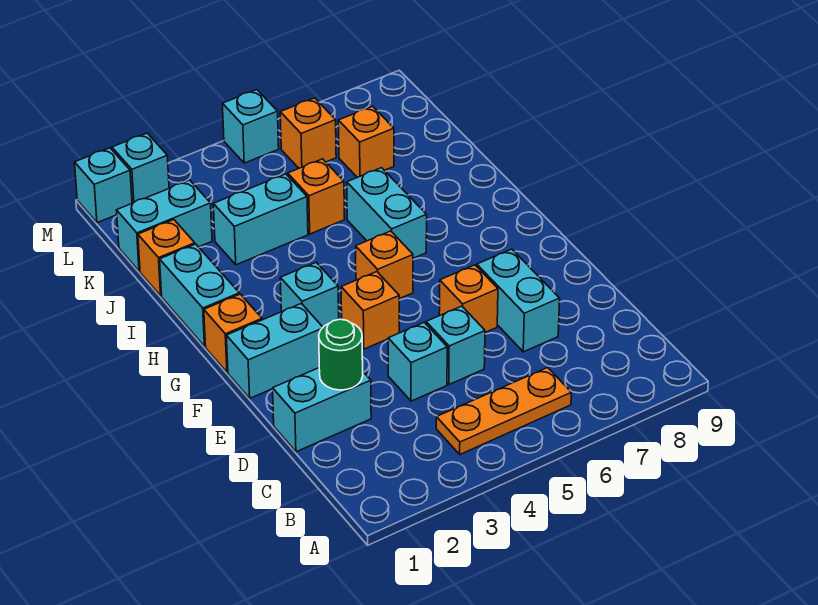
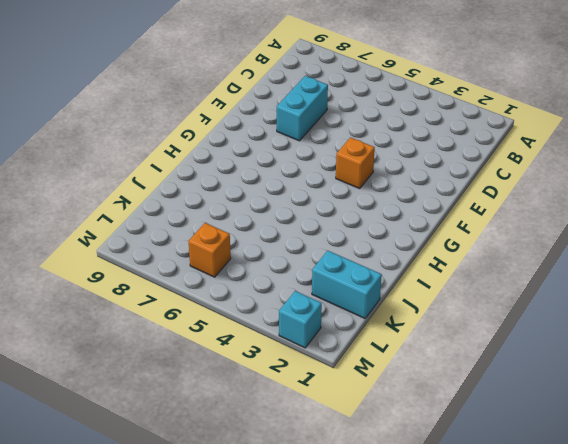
none -> orange 1x3 plate [436,368,571,454]
none -> cyan 1x2 brick [273,368,371,452]
none -> cyan 1x1 brick [388,322,447,401]

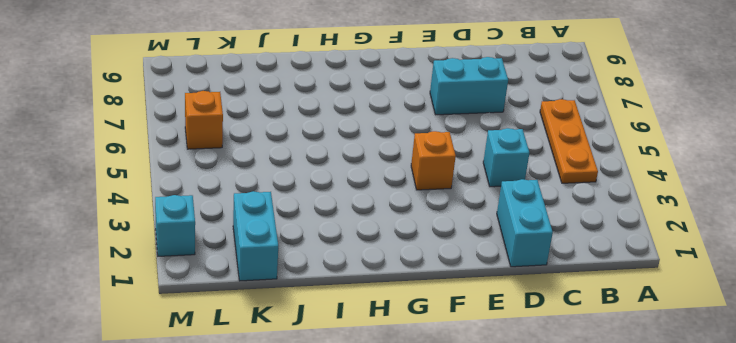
none -> cyan 1x1 brick [426,306,485,384]
none -> orange 1x1 brick [439,265,498,332]
none -> cyan 1x2 brick [226,304,323,398]

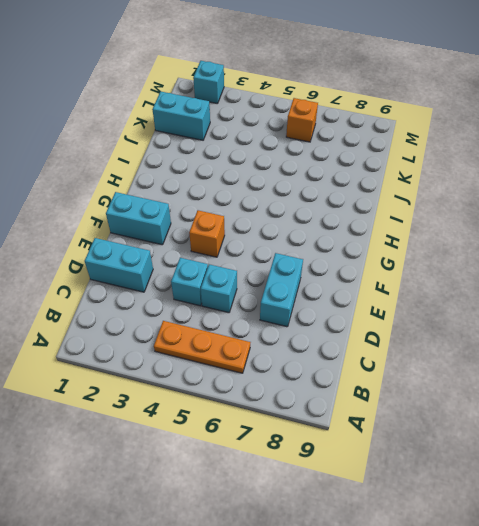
none -> orange 1x1 brick [439,265,498,332]
none -> orange 1x1 brick [204,294,262,372]
none -> cyan 1x1 brick [280,263,339,327]

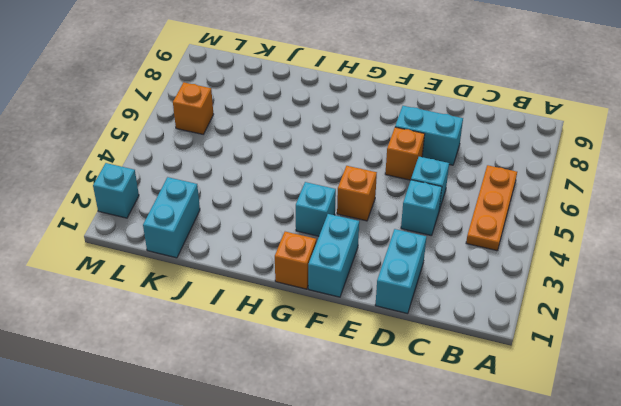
none -> orange 1x1 brick [356,231,413,299]
none -> cyan 1x2 brick [160,244,239,346]
none -> cyan 1x2 brick [347,168,427,258]

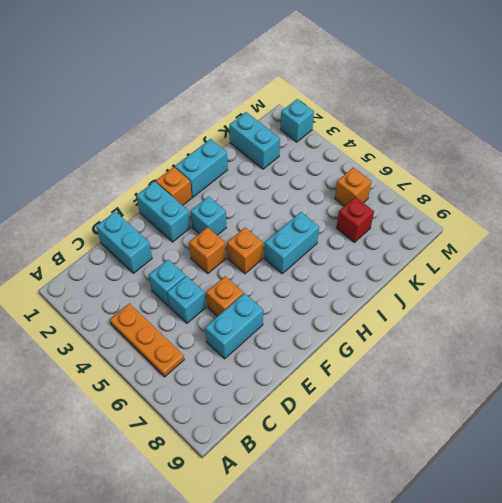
red 1x1 brick [336,197,374,242] -> orange 1x1 brick [338,106,394,177]
none -> orange 1x1 brick [138,220,195,296]
none -> cyan 1x2 brick [213,174,308,265]
none -> orange 1x1 brick [288,159,345,234]

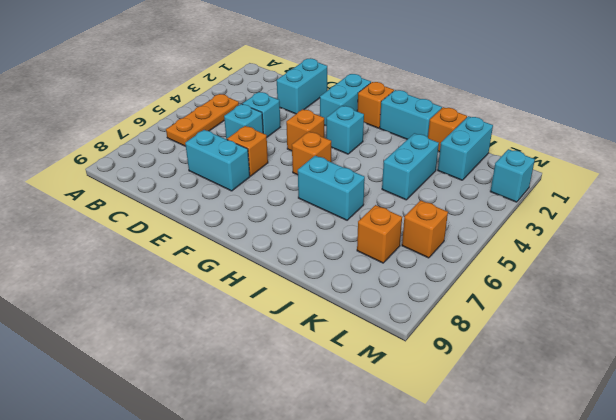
none -> orange 1x1 brick [288,159,345,234]
none -> cyan 1x1 brick [75,148,132,223]
none -> cyan 1x1 brick [222,90,279,163]

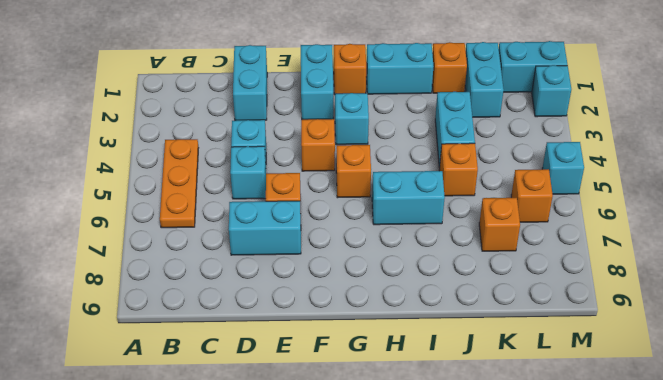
cyan 1x2 brick [499,41,567,92] -> cyan 1x1 brick [75,148,132,223]
none -> green 1x1 round brick [319,319,363,390]

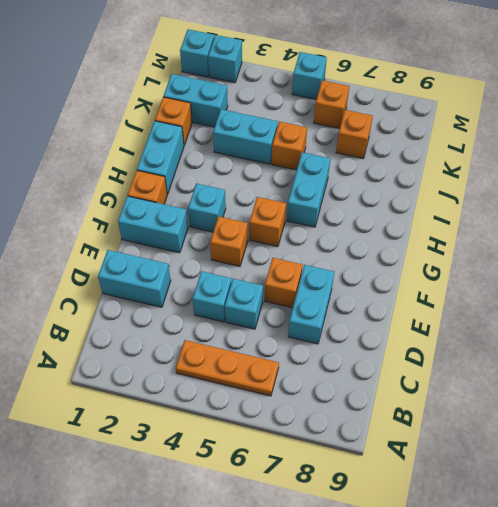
none -> green 1x1 round brick [319,319,363,390]

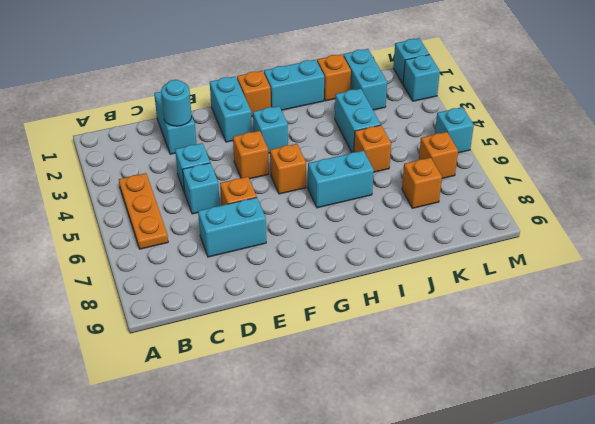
cyan 1x1 round brick [161,80,192,126] -> green 1x1 round brick [319,319,363,390]

